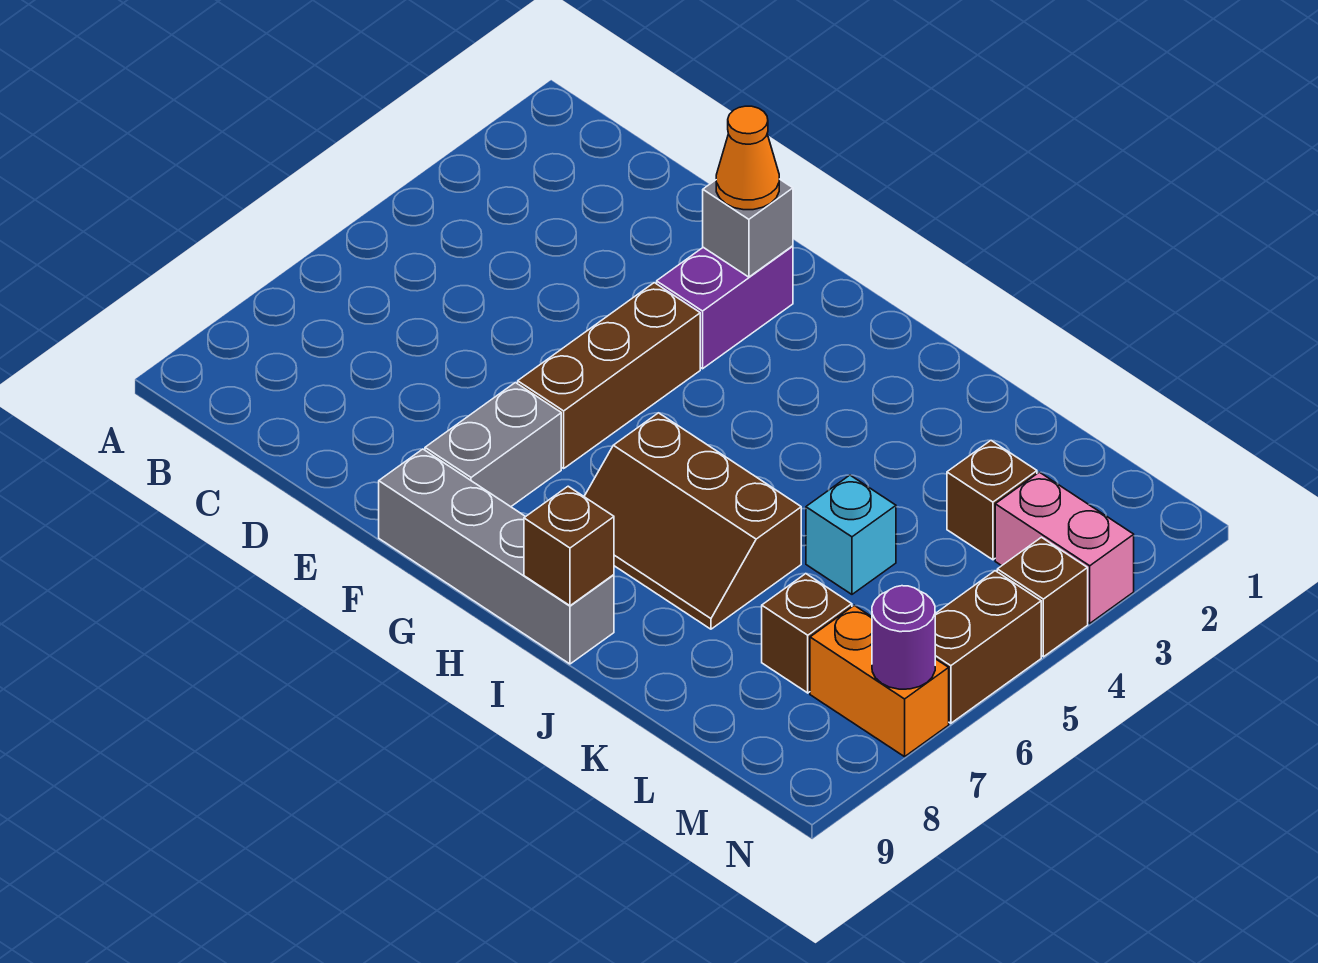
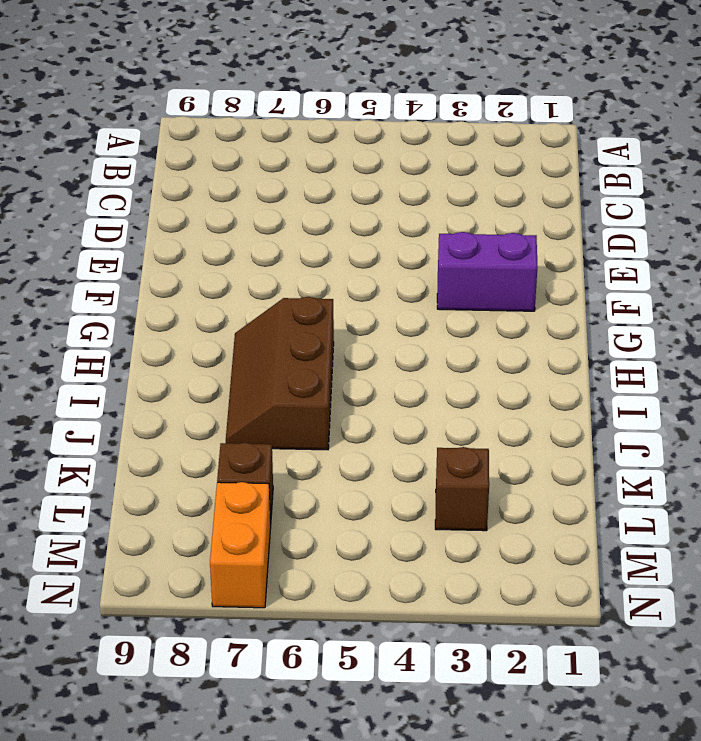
none -> brown 1x3 brick [518,283,700,468]
none -> grey 1x2 brick [425,383,561,507]
none -> grey 1x4 brick [379,449,614,664]

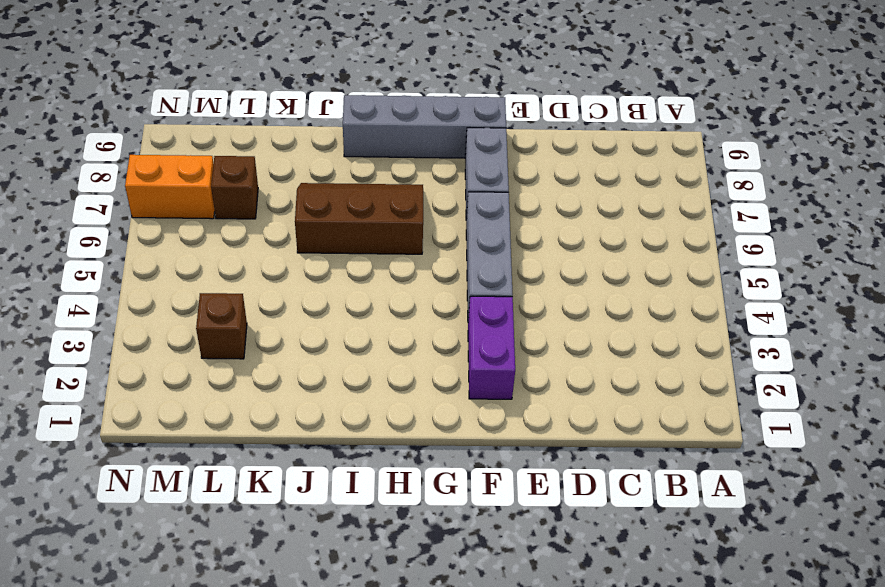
grey 1x3 brick [466,192,513,317] -> brown 1x3 brick [518,283,700,468]
none -> cyan 1x1 brick [806,475,896,594]
none -> pink 1x2 brick [995,472,1134,623]
none -> brown 1x1 brick [997,537,1088,657]

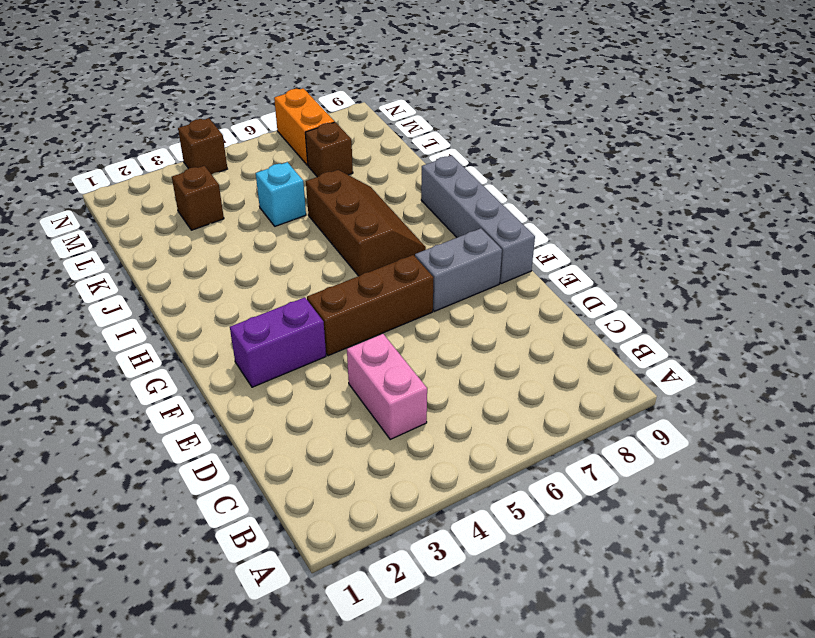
pink 1x2 brick [347,334,427,439] -> pink 1x2 brick moved to [995,472,1134,623]
none -> brown 1x2 brick [935,571,1041,723]
none -> grey 1x1 brick [703,179,793,277]
none -> brown 1x1 brick [524,486,614,606]

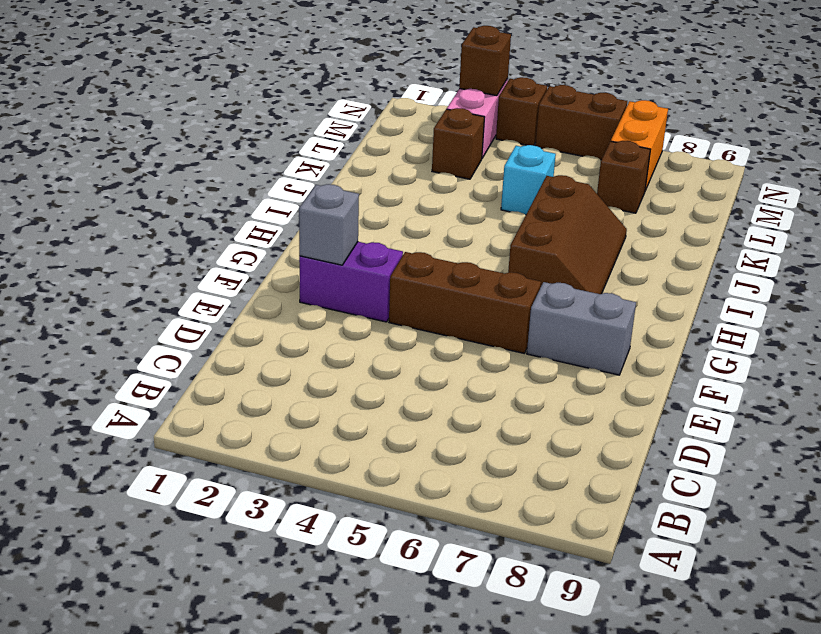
brown 1x1 brick [459,26,511,96] -> brown 1x1 brick moved to [524,486,614,606]
none -> grey 1x4 brick [379,449,614,664]
none -> purple 1x1 round brick [872,586,935,689]
none -> orange 1x1 cone [716,106,779,210]

